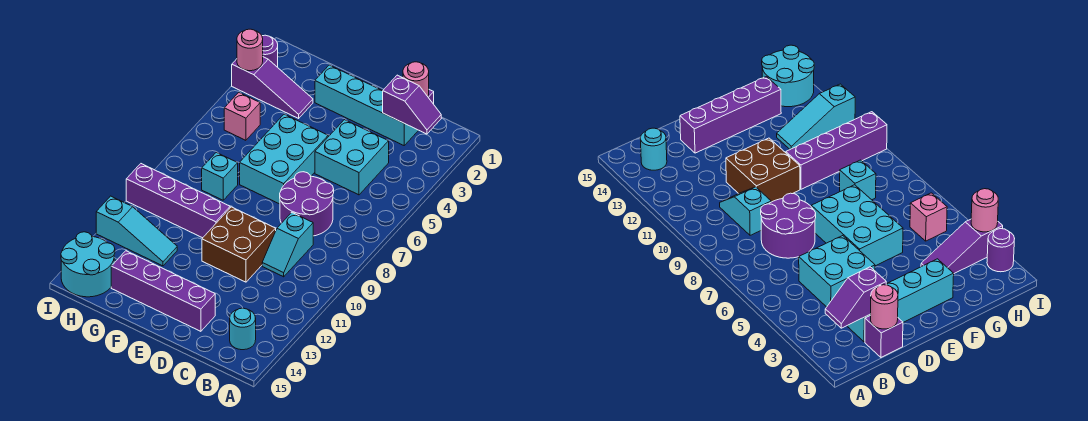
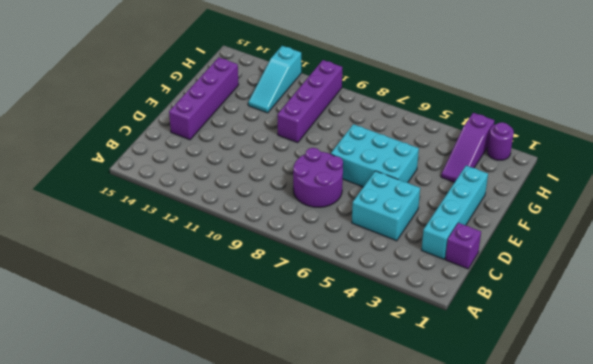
none -> cyan 1x1 round brick [230,308,256,350]
none -> cyan 1x2 slope [262,212,313,277]
none -> brown 2x2 brick [202,207,276,282]

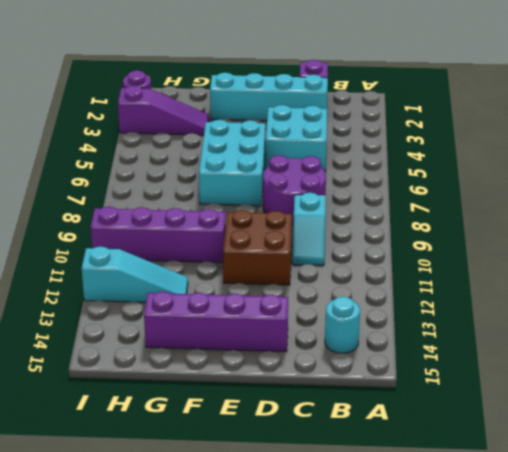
none -> cyan 1x1 brick [202,152,238,200]
none -> pink 1x1 brick [224,93,260,140]
none -> cyan 2x2 round brick [61,232,115,297]

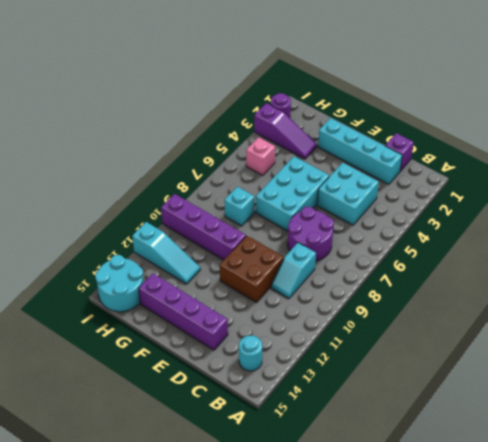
none -> purple 1x2 slope [383,75,441,134]
none -> pink 1x1 round brick [403,62,429,96]
none -> pink 1x1 round brick [237,29,263,71]

